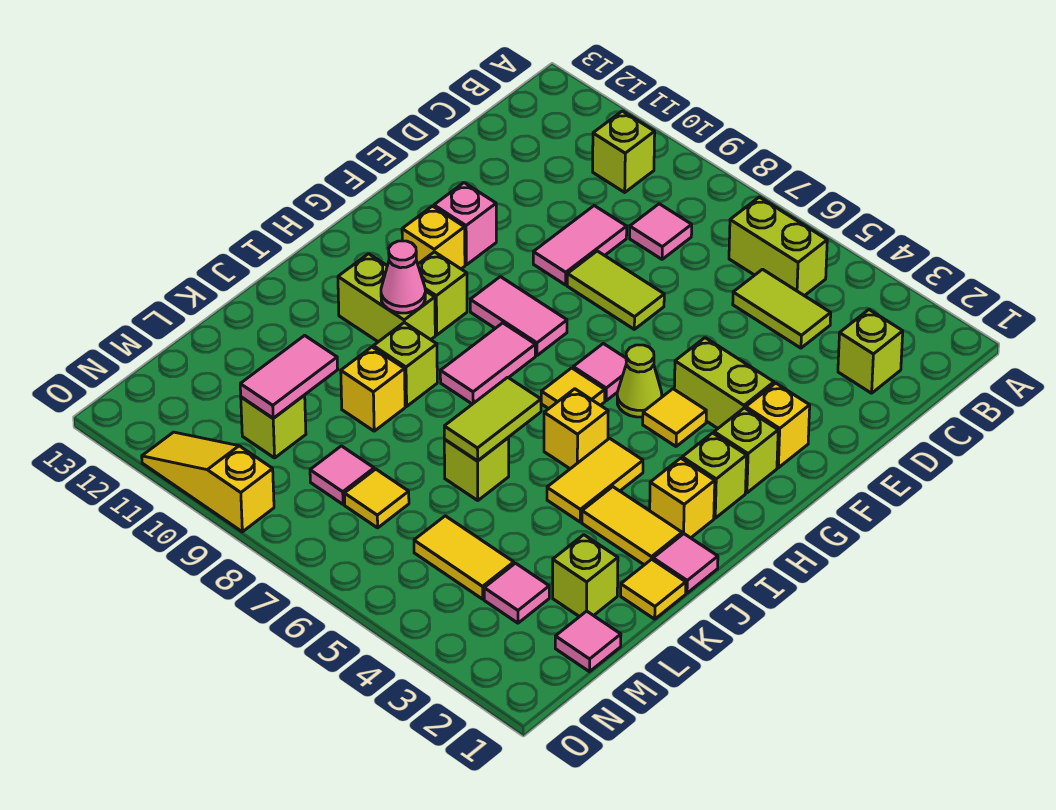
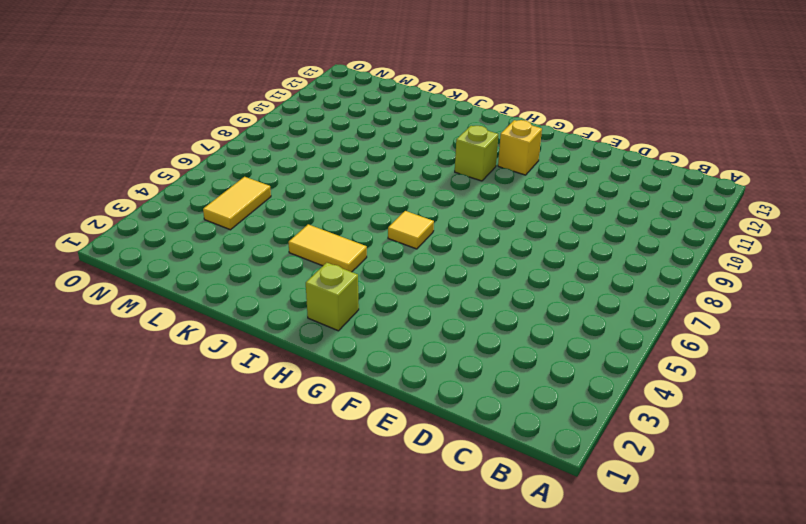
none -> lime 1x2 brick [729,197,827,296]
none -> lime 1x1 brick [593,111,655,192]
none -> lime 1x1 brick [838,310,903,393]
none -> lime 1x2 tile [733,269,831,348]

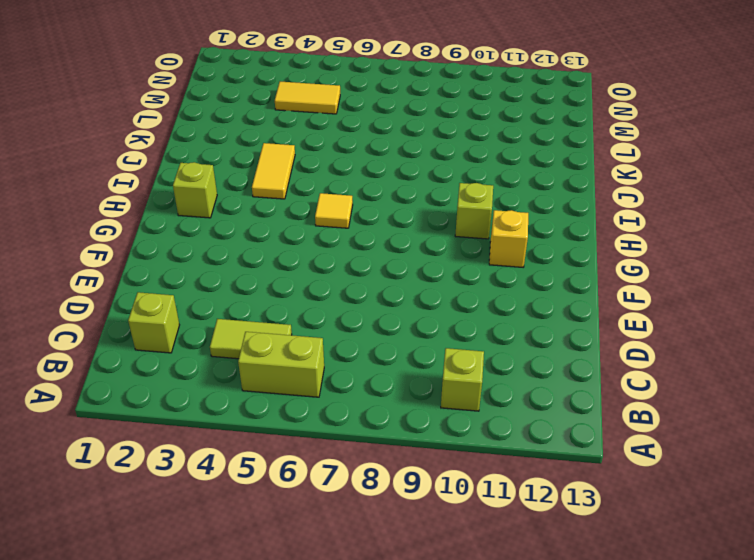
none -> pink 1x1 tile [630,204,692,259]
none -> pink 1x2 tile [533,206,627,285]
none -> lime 1x2 tile [567,251,664,329]
none -> yellow 1x1 brick [746,383,810,468]

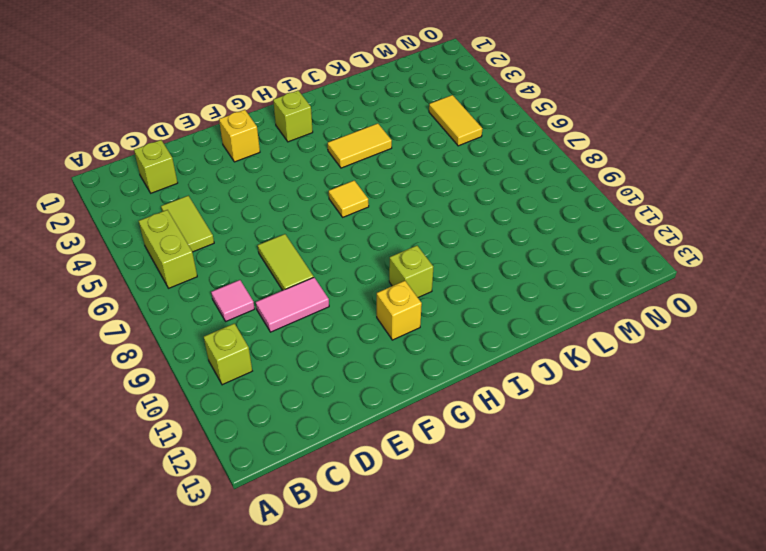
none -> lime 1x2 brick [674,338,774,428]
none -> pink 1x1 brick [434,183,496,265]
none -> lime 1x1 brick [714,408,778,493]
none -> yellow 1x1 tile [643,389,706,446]

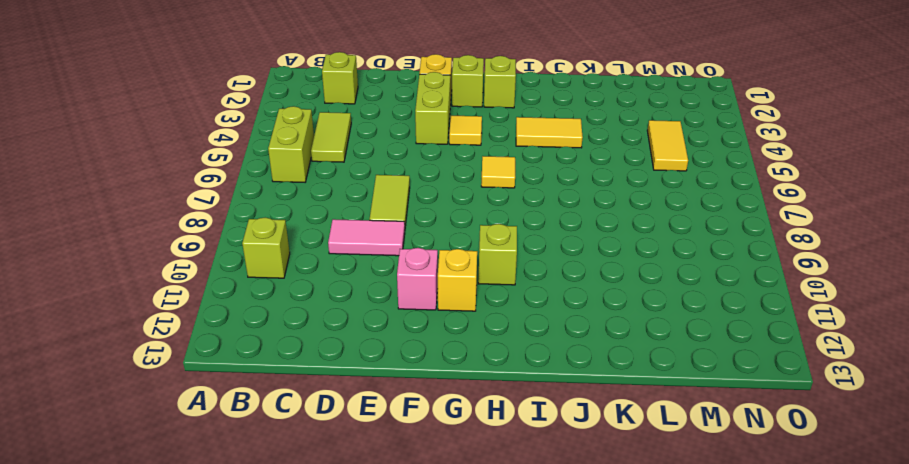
none -> pink 1x1 tile [630,204,692,259]
none -> lime 1x1 cone [617,345,662,417]
none -> pink 1x1 tile [573,343,626,401]
none -> pink 1x2 tile [470,277,567,355]

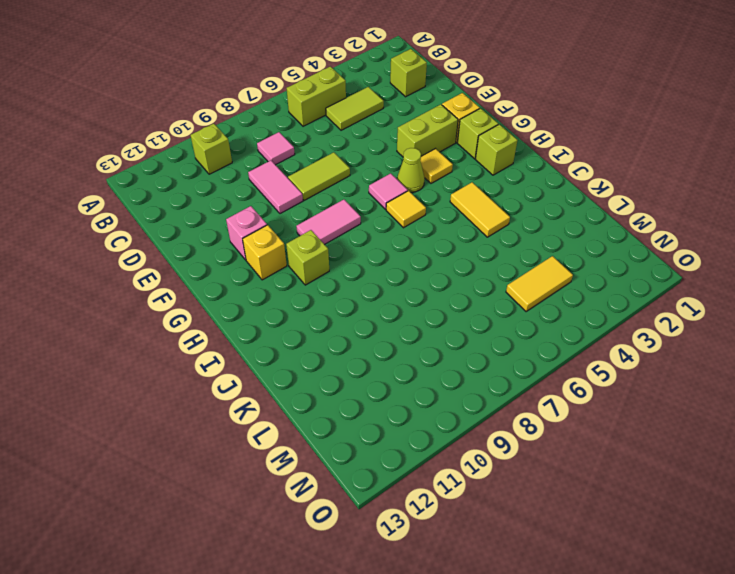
none -> pink 1x2 tile [440,323,535,404]
none -> yellow 1x1 brick [650,458,715,538]
none -> yellow 1x1 brick [544,389,608,469]
none -> lime 1x2 brick [338,254,435,342]

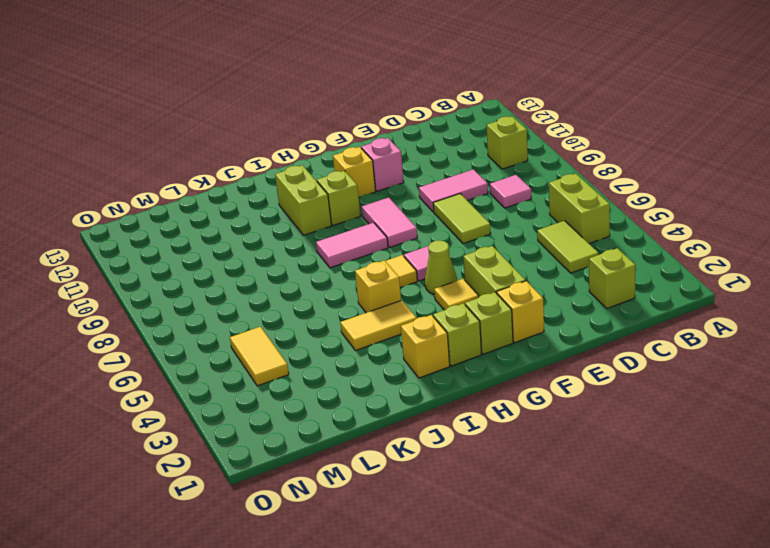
none -> pink 1x1 tile [653,534,718,593]
none -> yellow 1x2 tile [582,487,682,565]
none -> lime 1x1 brick [373,323,437,406]
none -> yellow 1x1 tile [621,559,686,619]

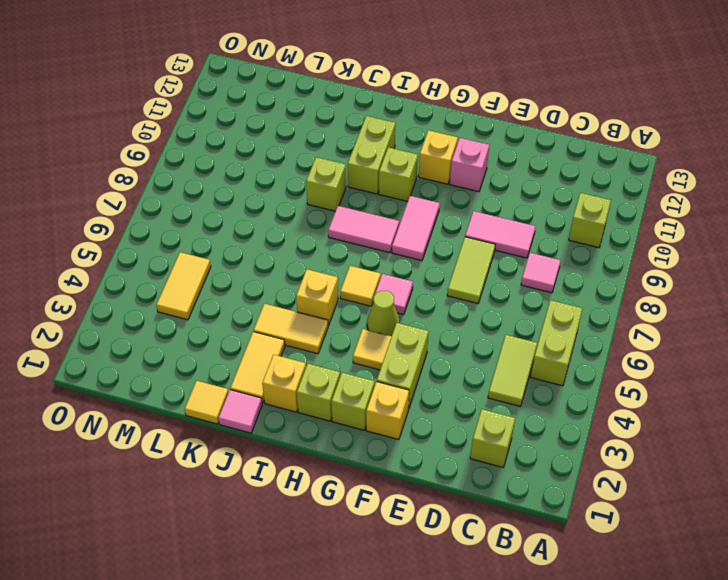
none -> lime 1x1 brick [444,438,509,501]
none -> yellow 1x1 brick [341,347,405,431]
none -> lime 1x1 brick [553,535,618,617]
none -> pink 1x1 tile [555,611,621,672]

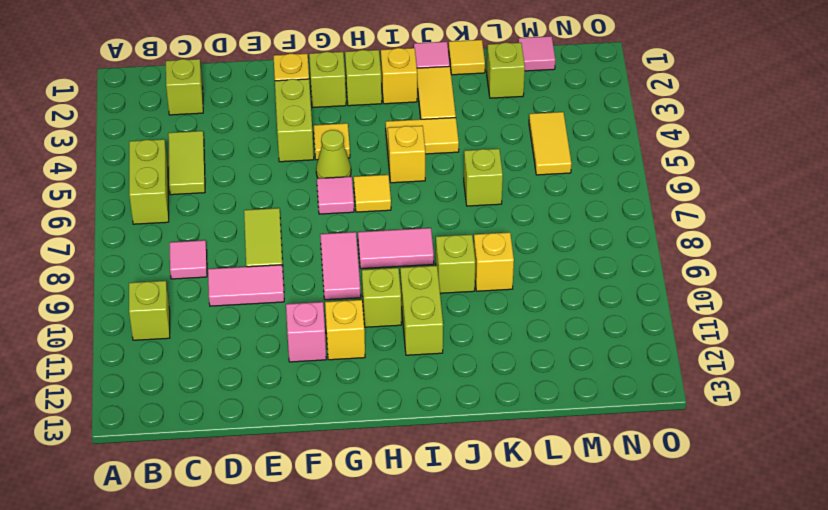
none -> pink 1x1 tile [484,563,549,623]
none -> yellow 1x1 tile [344,469,409,528]
none -> pink 1x1 tile [310,446,374,504]
none -> lime 1x1 brick [241,395,306,458]

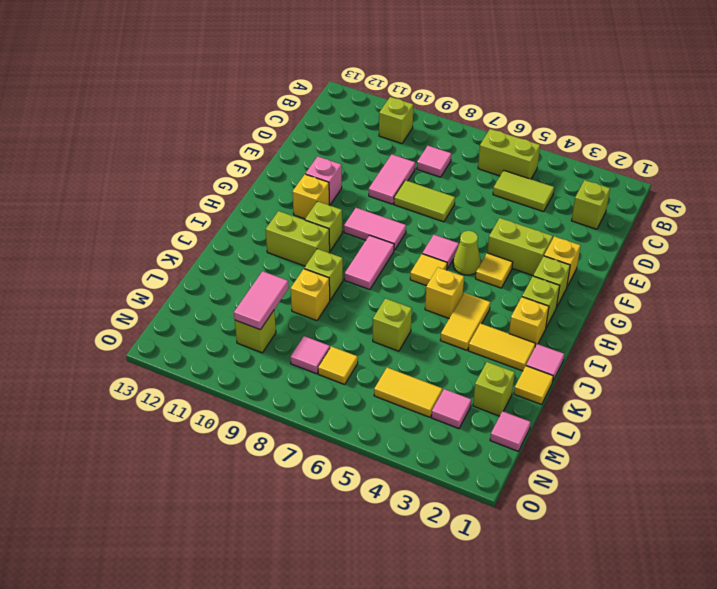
none -> yellow 1x3 slope [142,432,274,532]
none -> pink 1x1 cone [381,241,425,313]
none -> lime 1x2 tile [444,377,541,461]

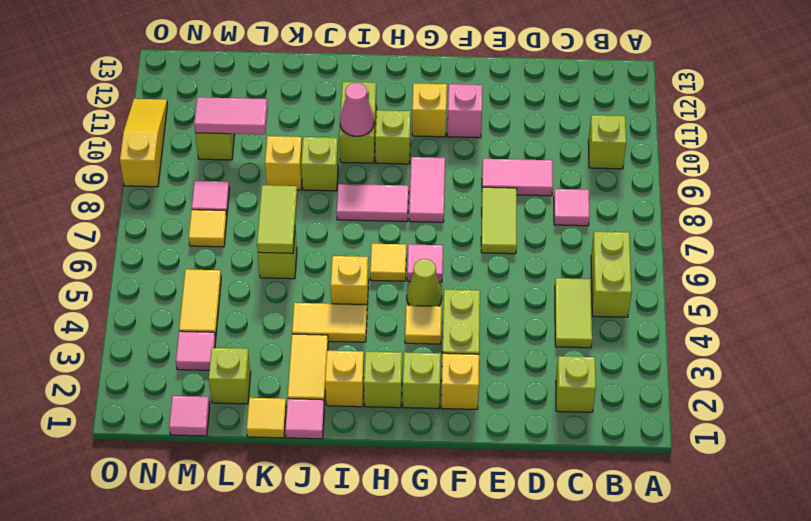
lime 1x2 tile [257,185,297,253] -> lime 1x2 tile turned to [444,377,541,461]

